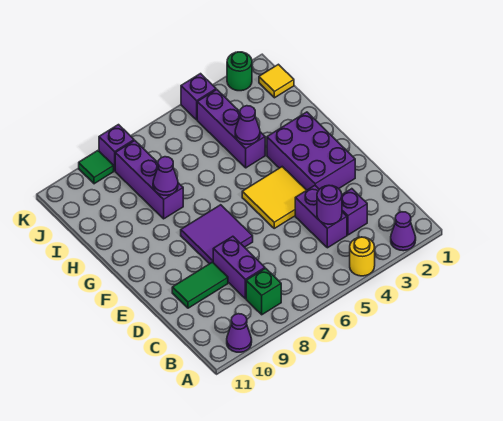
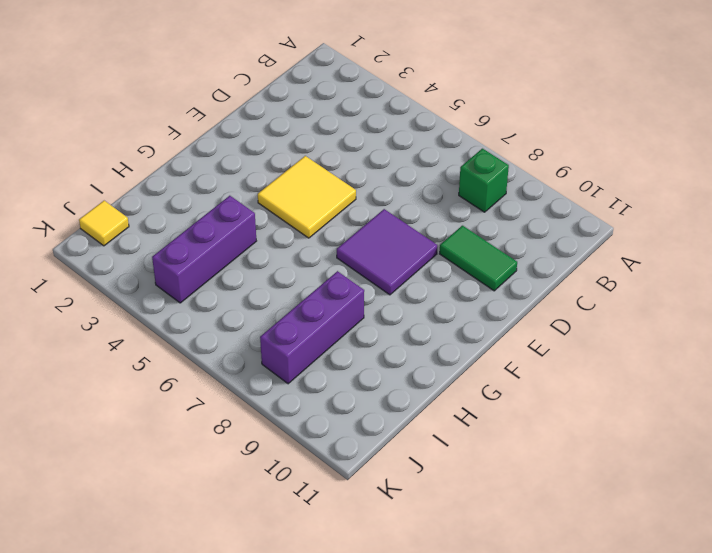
none -> purple 1x1 cone [391,212,416,251]
none -> yellow 1x1 round brick [350,237,375,276]
none -> purple 1x1 cone [227,314,252,352]

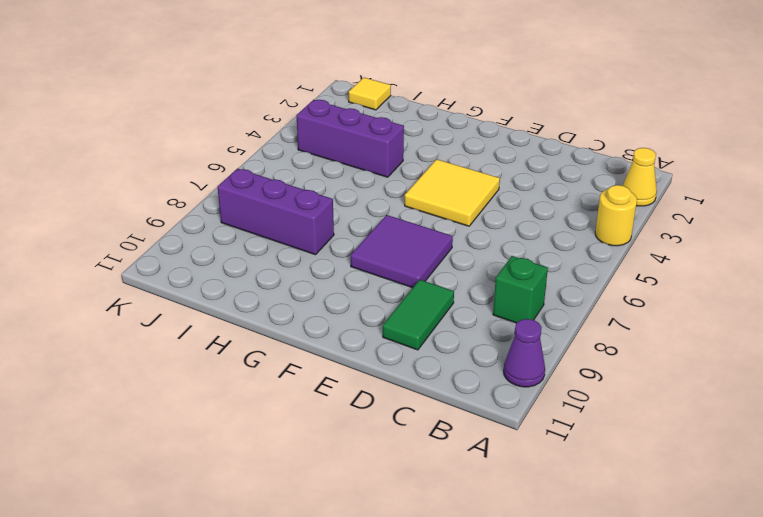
yellow 1x1 cone [623,148,657,206] -> purple 1x1 cone [391,212,416,251]
none -> purple 1x1 brick [342,189,367,235]
none -> purple 1x2 brick [295,186,347,248]
none -> purple 1x2 brick [213,236,265,299]

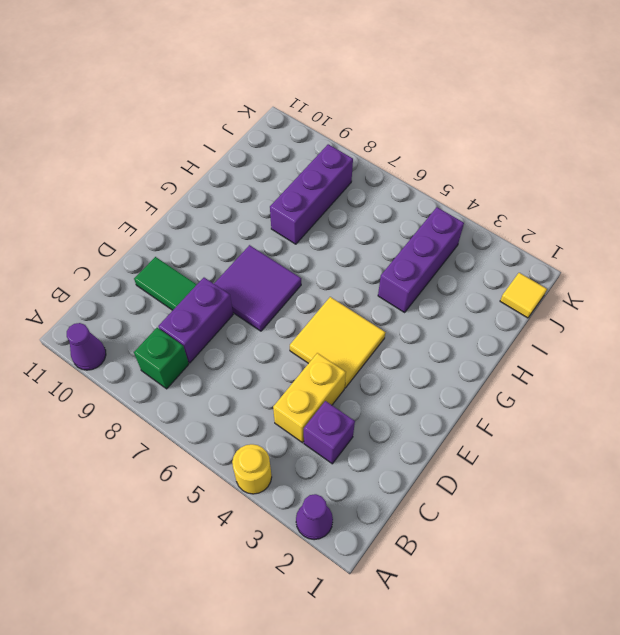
yellow 1x2 brick [273,353,346,443] -> purple 1x2 brick [295,186,347,248]
none -> purple 2x3 brick [267,112,355,190]
none -> green 1x1 round brick [227,52,252,91]
none -> purple 1x1 brick [181,74,216,120]

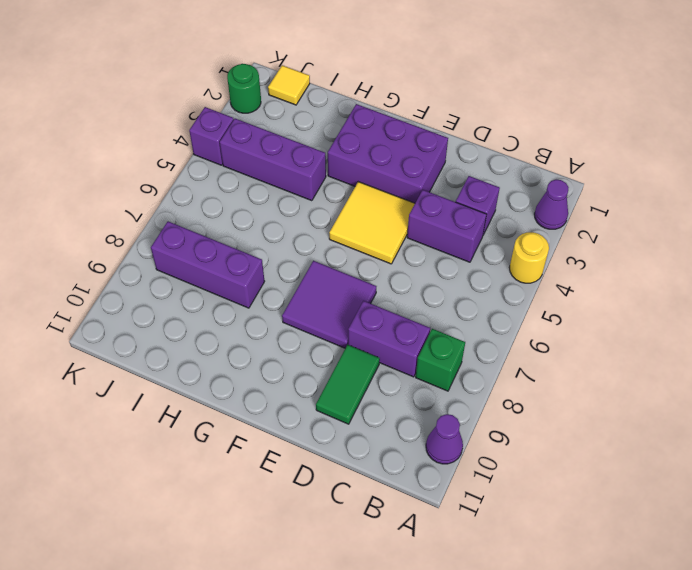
none -> purple 1x1 brick [99,125,134,171]
none -> green 1x1 tile [79,151,114,184]
none -> purple 1x1 round brick [317,186,342,224]

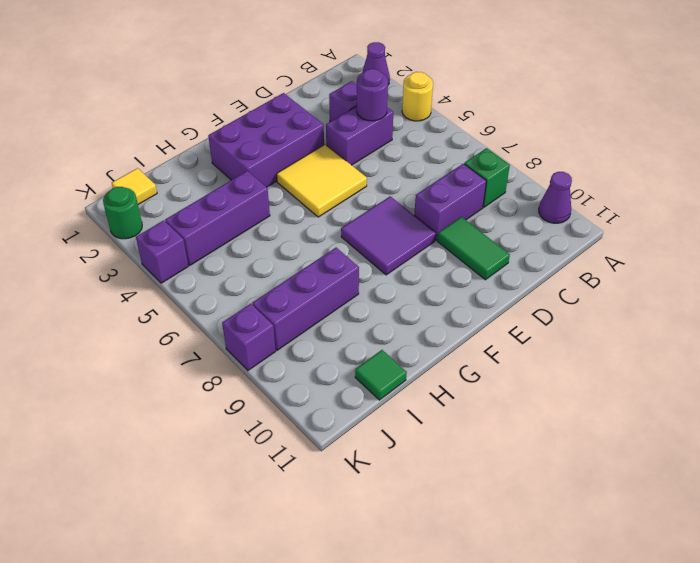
green 1x1 tile [355,350,407,400] -> green 1x1 tile moved to [79,151,114,184]
none -> purple 1x1 cone [235,106,260,144]
none -> purple 1x1 cone [153,157,178,195]

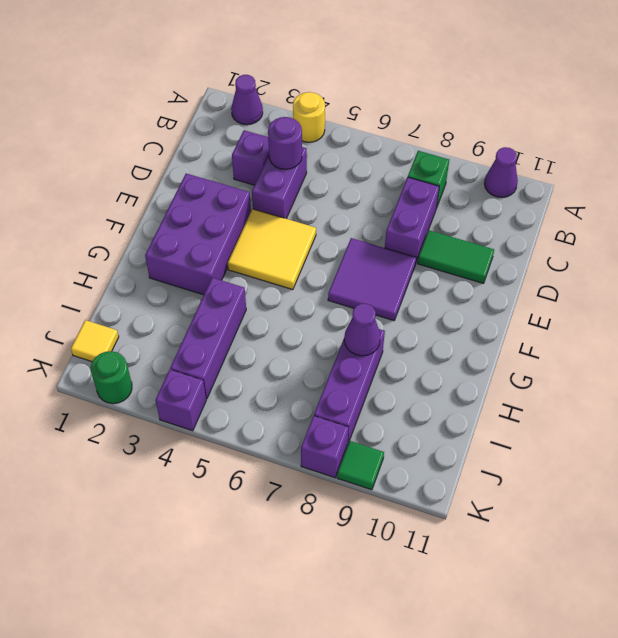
none -> purple 1x1 cone [235,106,260,144]

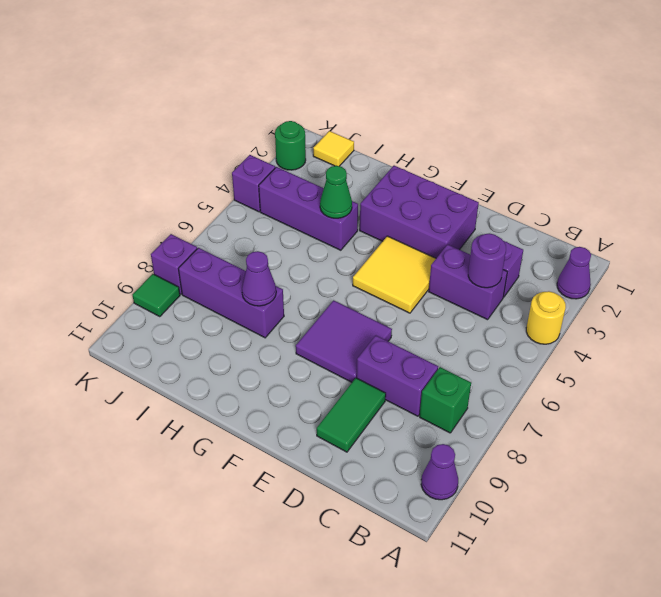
green 1x1 cone [320,166,352,218] -> purple 1x1 cone [235,106,260,144]

